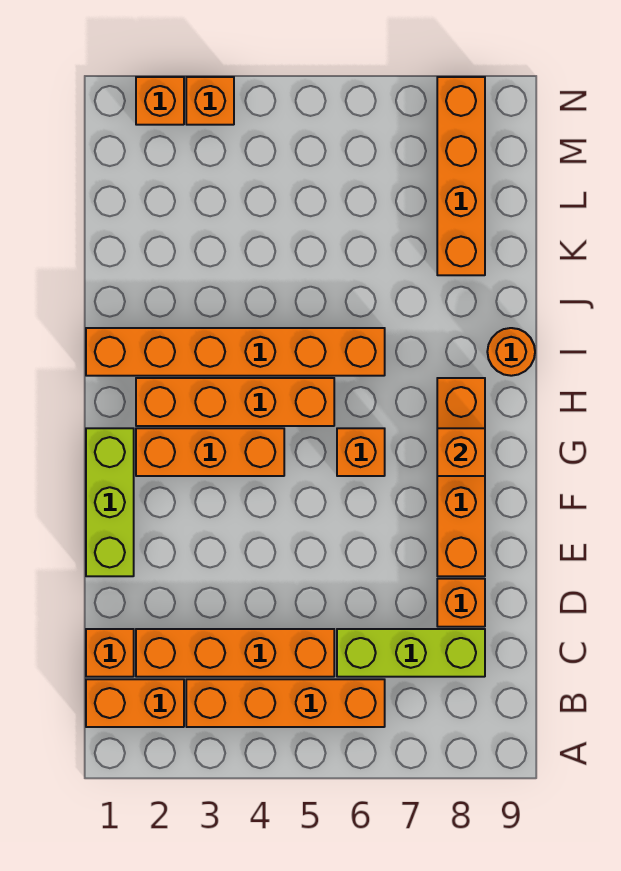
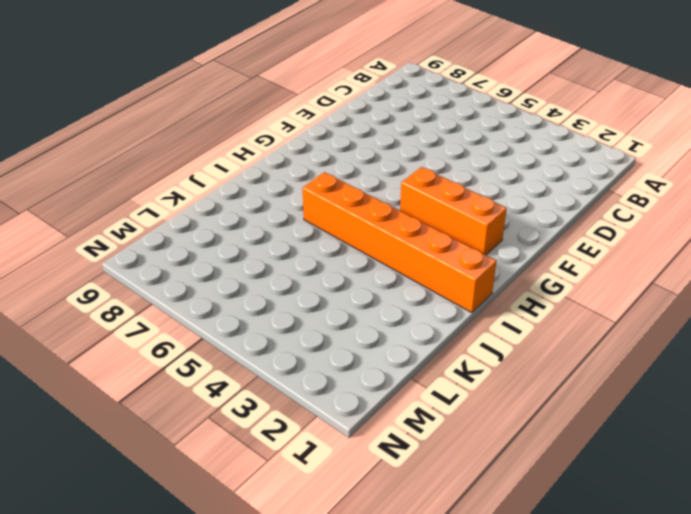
none -> orange 1x2 brick [86,679,184,727]
none -> orange 1x4 brick [186,679,385,727]
none -> orange 1x1 brick [86,629,134,677]

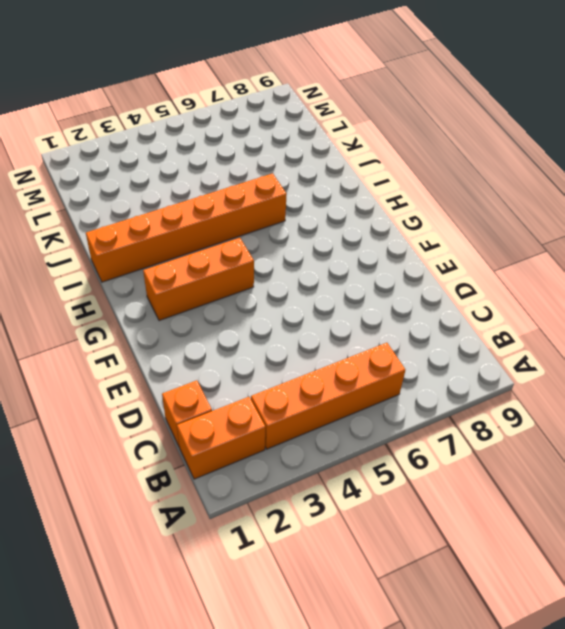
none -> orange 1x4 brick [136,629,334,677]
none -> lime 1x3 brick [337,629,485,677]
none -> orange 1x1 brick [437,579,485,627]

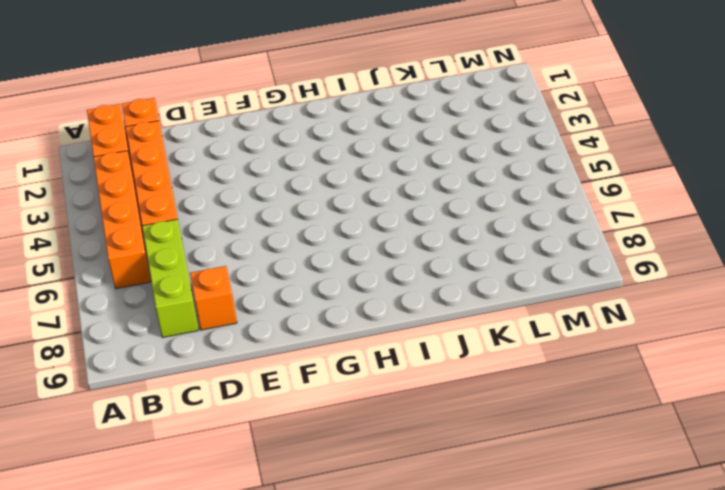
none -> lime 1x3 brick [86,428,134,576]
none -> orange 1x4 brick [437,378,485,576]
none -> orange 1x3 brick [136,428,284,476]

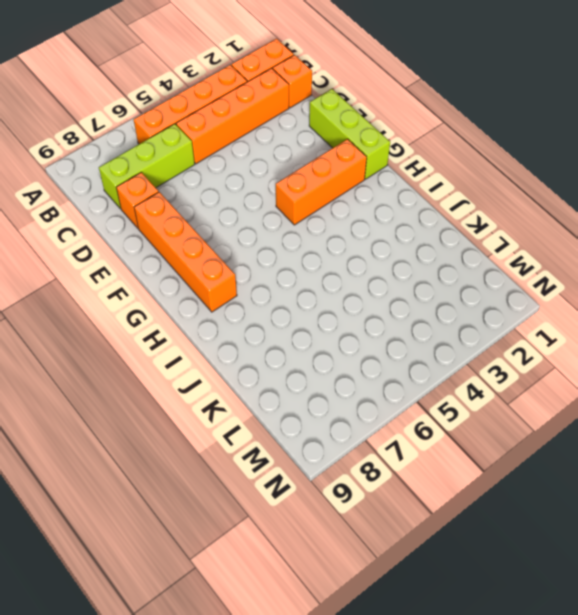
none -> orange 1x1 brick [337,428,385,476]
none -> orange 1x4 brick [136,378,334,426]
none -> orange 1x6 brick [86,328,385,376]

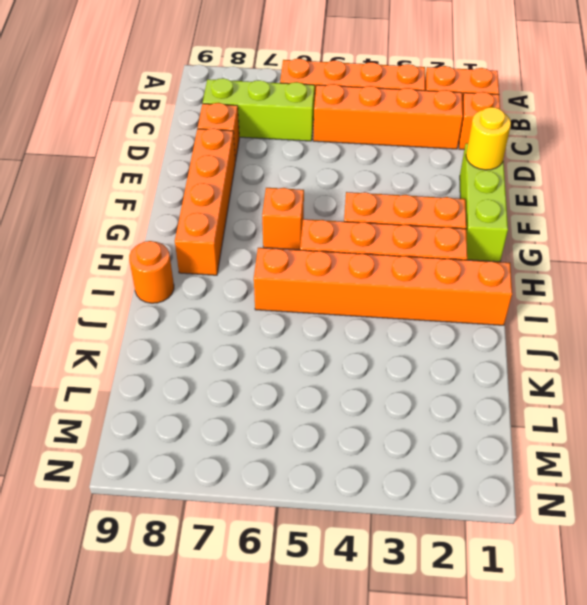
yellow 1x1 round brick [466,107,511,170] -> none
none -> orange 1x4 brick [437,77,485,275]
none -> orange 1x1 brick [136,77,184,125]
none -> orange 1x1 brick [186,77,234,125]

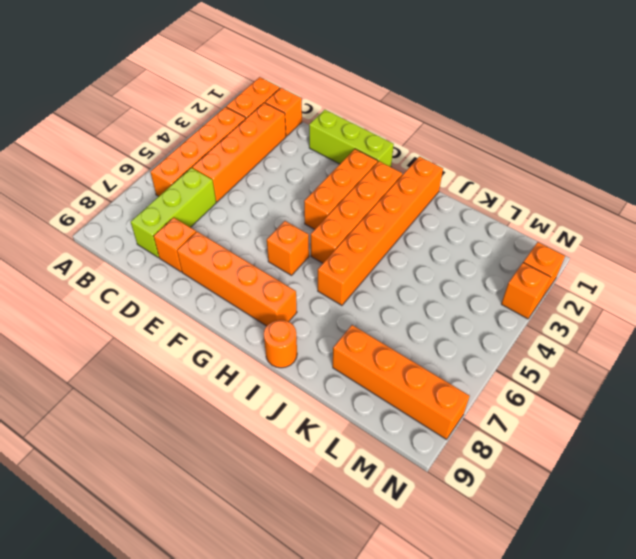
none -> orange 1x1 brick [437,428,485,476]

